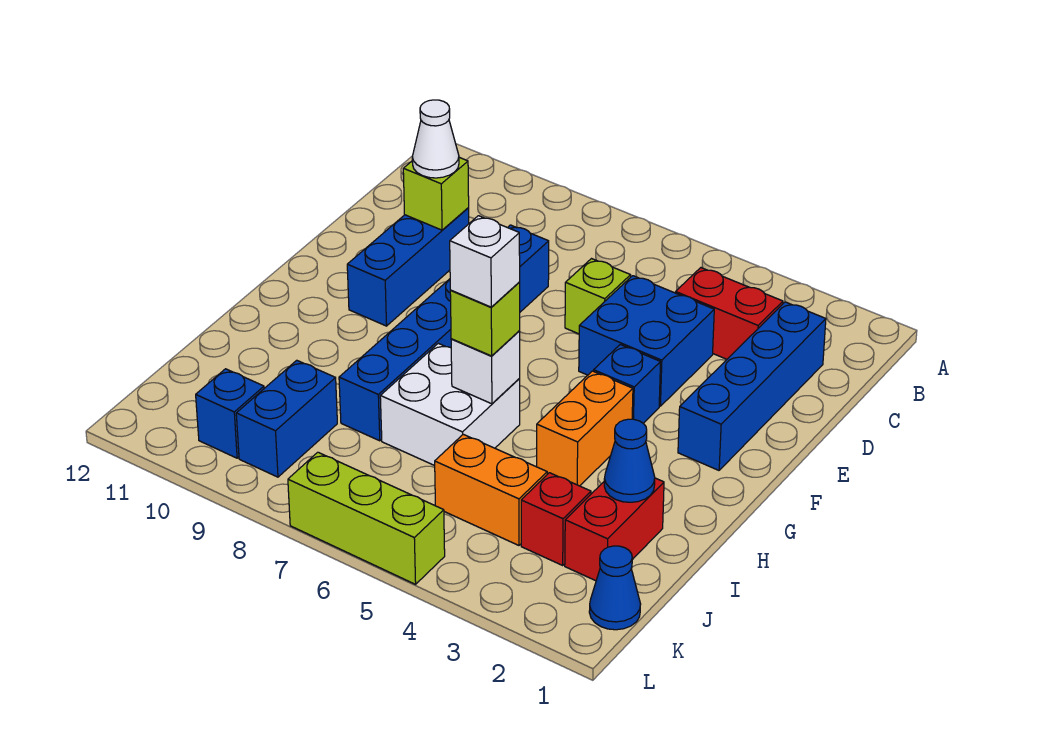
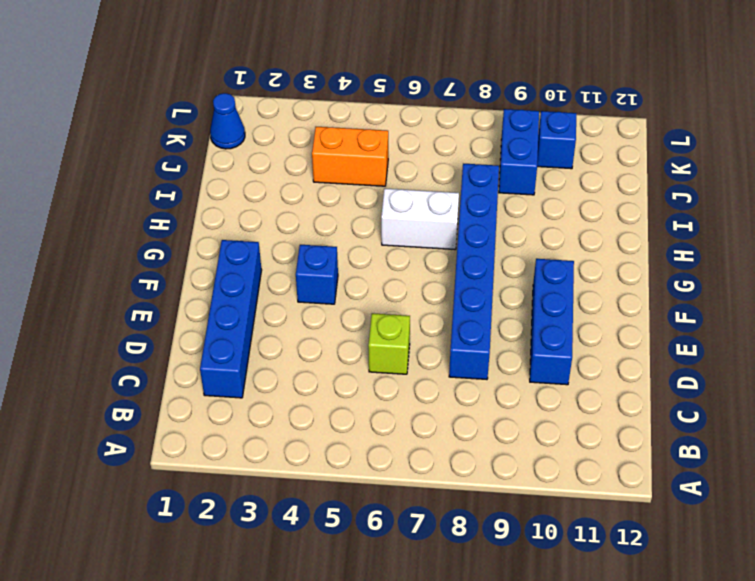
white 1x2 brick [381,188,459,249] -> white 2x2 brick [380,343,520,466]
none -> red 1x2 brick [676,268,783,359]
none -> blue 2x2 brick [579,276,714,406]
none -> orange 1x2 brick [536,371,633,486]

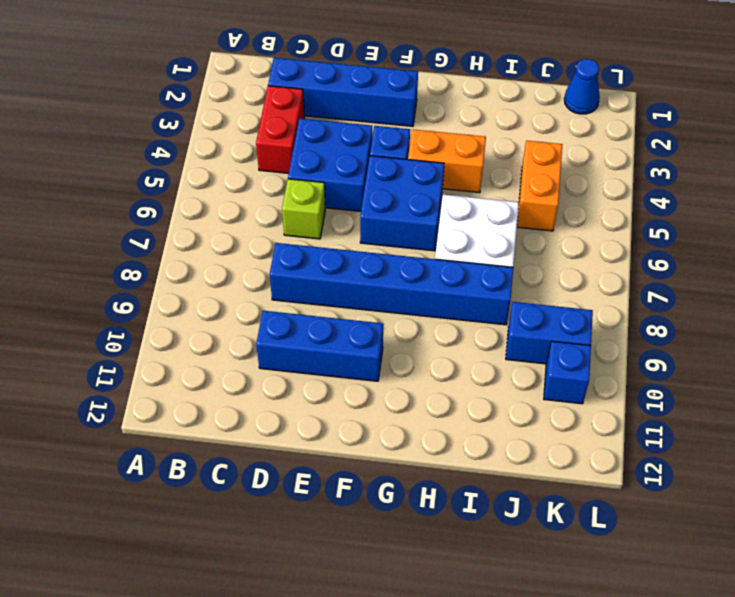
blue 2x2 brick [360,156,444,251] -> none
none -> red 1x2 brick [565,478,664,581]
none -> red 1x1 brick [521,473,591,565]
none -> lime 1x3 brick [288,452,445,584]

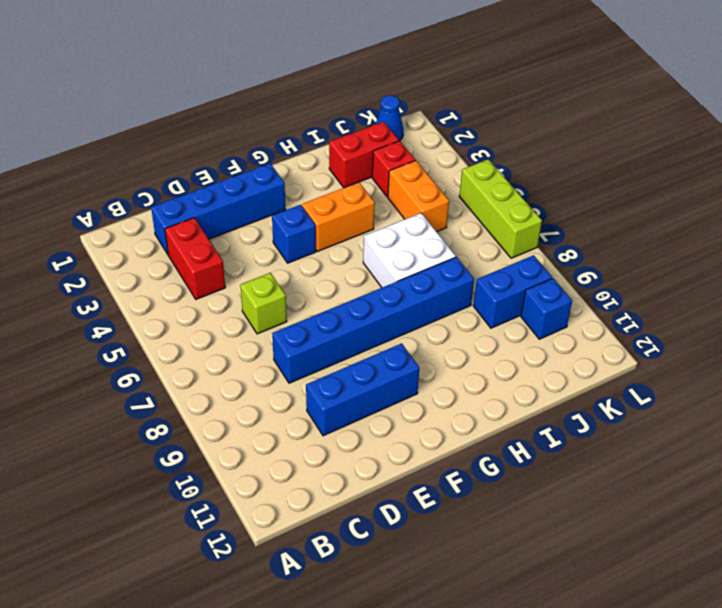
none -> blue 2x2 brick [579,276,714,406]
none -> lime 1x1 brick [403,157,469,230]
none -> white 1x1 brick [451,331,520,404]

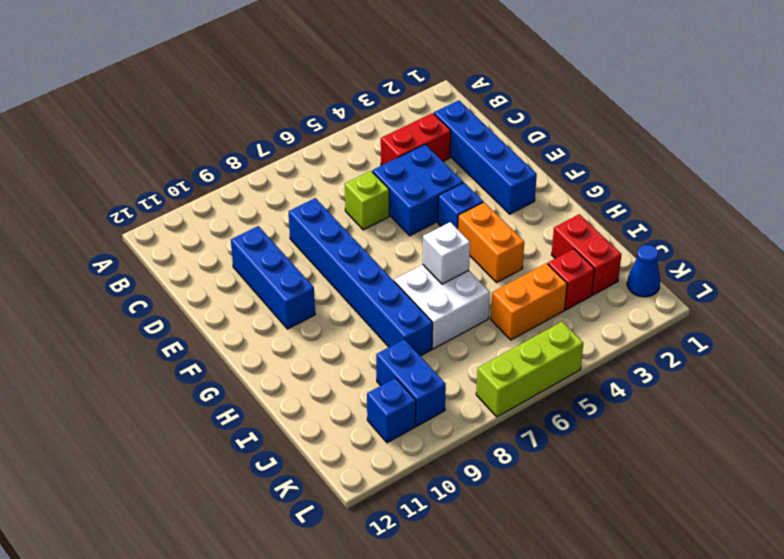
none -> lime 1x1 brick [403,157,469,230]
none -> blue 1x1 cone [604,419,655,502]
none -> white 1x1 cone [412,100,459,178]

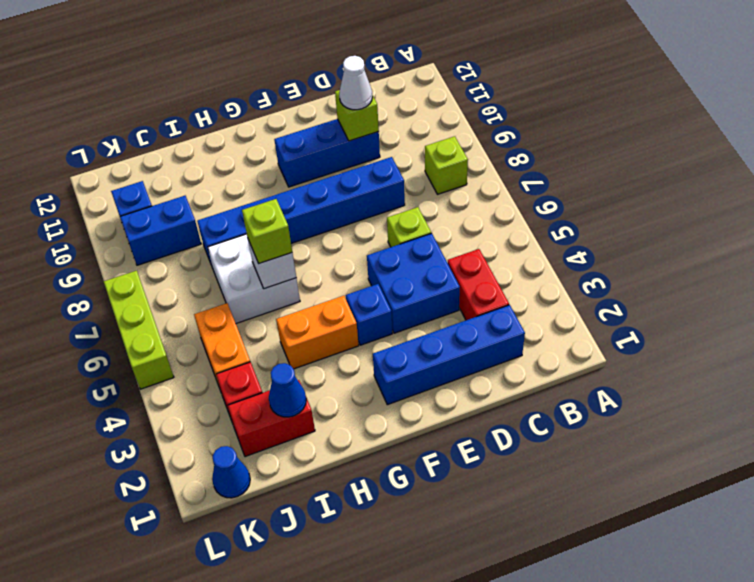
lime 1x1 brick [425,136,468,194] -> none
none -> white 1x1 brick [450,216,520,307]

